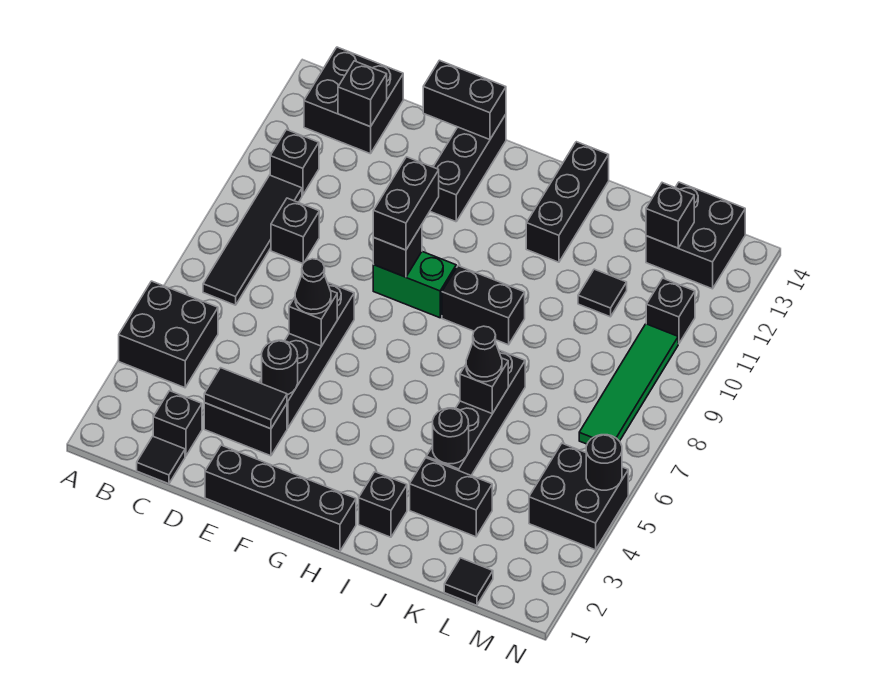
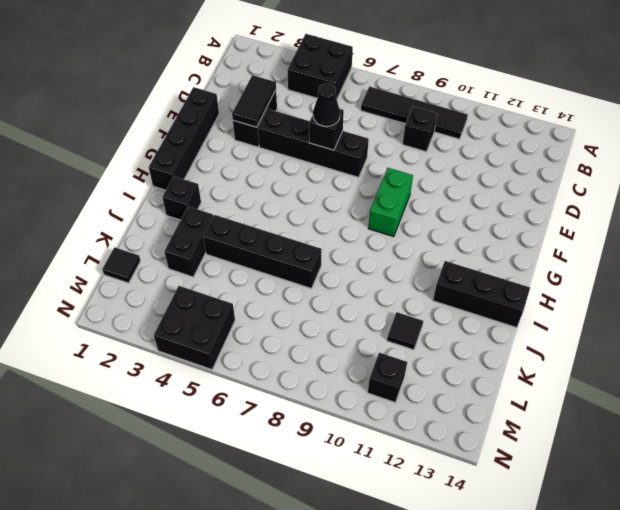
none -> black 1x1 brick [270,130,319,195]
none -> black 2x2 brick [304,47,403,154]
none -> black 1x1 tile [137,436,185,484]
none -> black 1x1 brick [153,391,202,456]

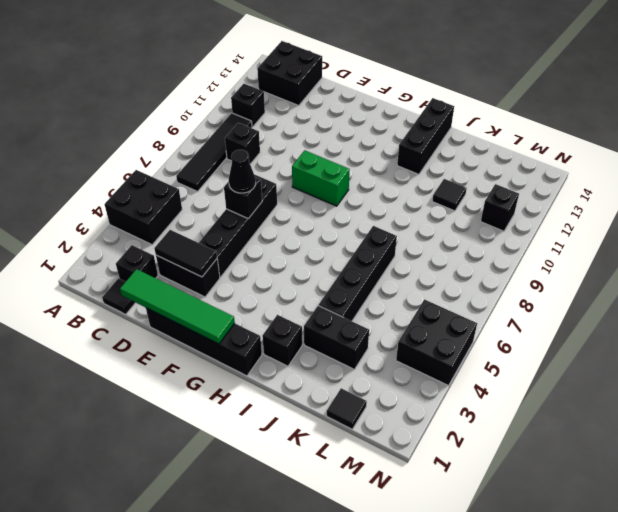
green 1x4 tile [120,269,235,344] -> green 1x4 tile turned to [579,324,678,444]
none -> black 1x3 brick [430,114,506,222]
none -> black 1x2 brick [442,266,525,345]
none -> black 2x2 brick [646,182,745,289]
none -> black 1x1 brick [338,61,387,127]

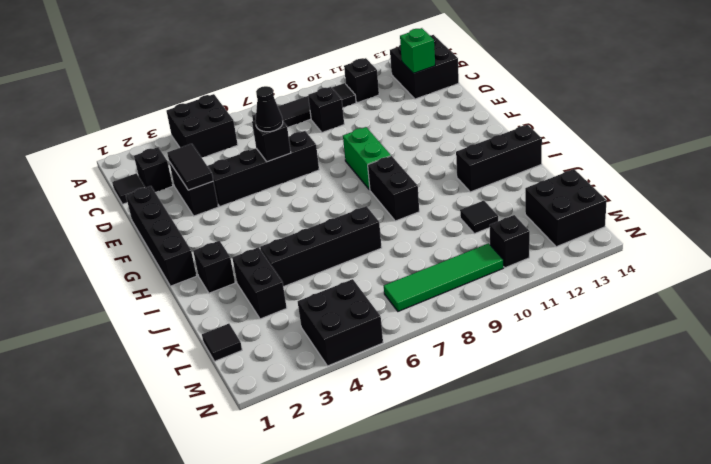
green 1x1 brick [400,28,435,73] -> black 1x1 brick [338,61,387,127]
none -> black 1x3 brick [430,114,506,222]
none -> black 1x1 round brick [262,340,298,395]
none -> black 1x2 brick [423,60,506,140]
none -> black 1x1 brick [373,225,422,277]

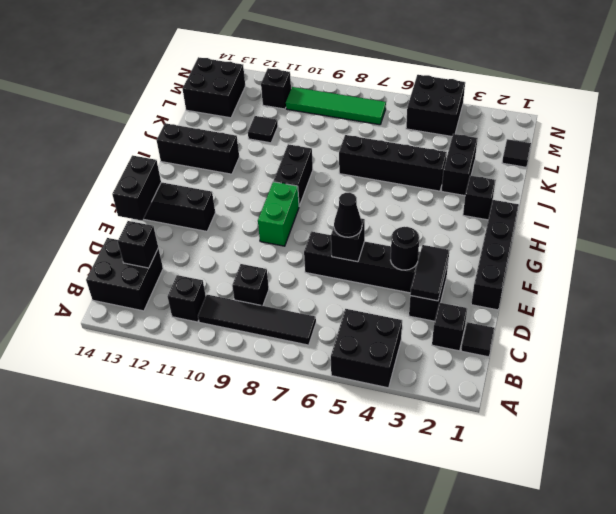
none -> black 1x1 brick [373,225,422,277]
none -> black 1x1 round brick [433,408,469,464]
none -> black 1x1 brick [460,358,508,414]
none -> black 1x1 brick [646,183,694,248]

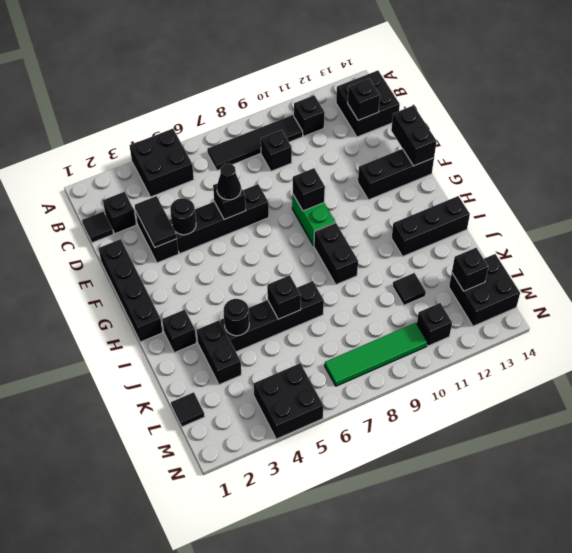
none -> black 1x1 round brick [586,435,622,490]
none -> black 1x2 brick [373,157,439,250]
none -> black 1x1 cone [466,326,502,382]

